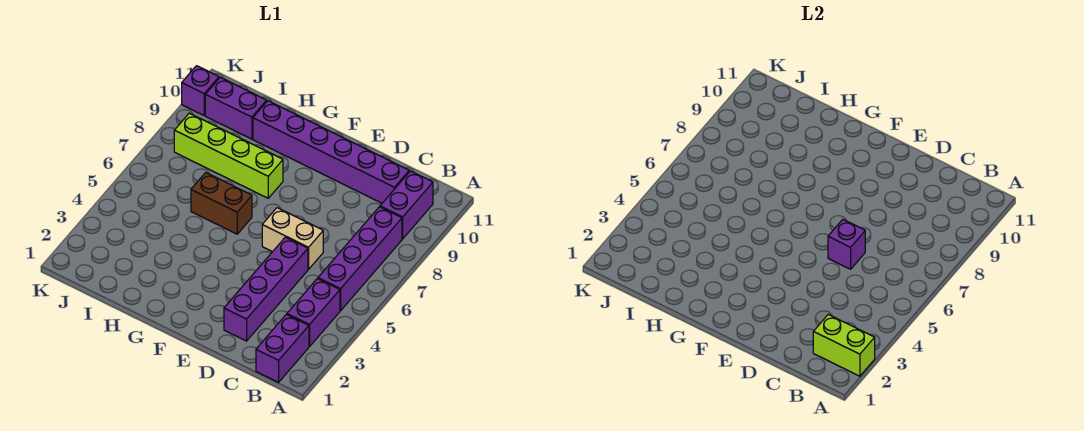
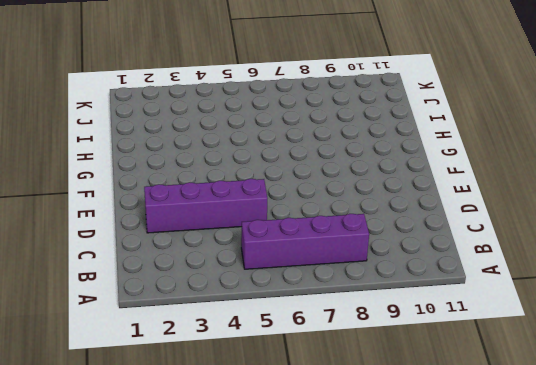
none -> purple 1x2 brick [256,314,309,382]
none -> purple 1x2 brick [287,279,340,347]
none -> purple 1x2 brick [380,171,433,239]

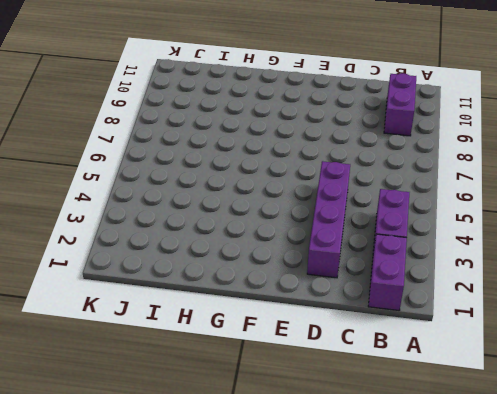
none -> purple 1x4 brick [318,207,402,311]
none -> purple 1x6 brick [253,101,409,203]
none -> tan 1x2 brick [262,208,323,269]

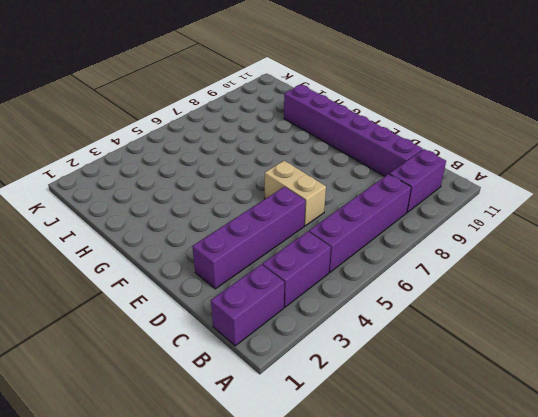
none -> brown 1x2 brick [191,173,252,234]
none -> lime 1x4 brick [174,113,283,198]
none -> purple 1x2 brick [205,77,267,139]

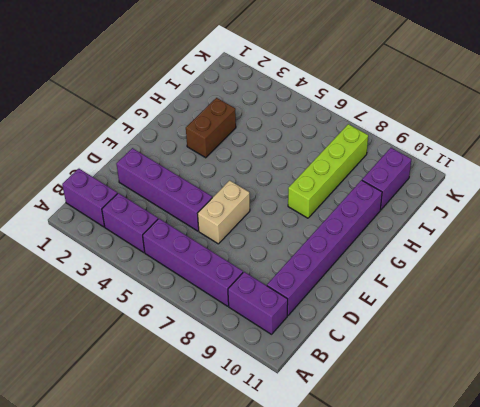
brown 1x2 brick [186,98,236,158] -> brown 1x2 brick moved to [191,173,252,234]
none -> purple 1x1 brick [182,66,219,115]
none -> lime 1x2 brick [813,314,875,376]
none -> purple 1x1 brick [828,220,865,269]

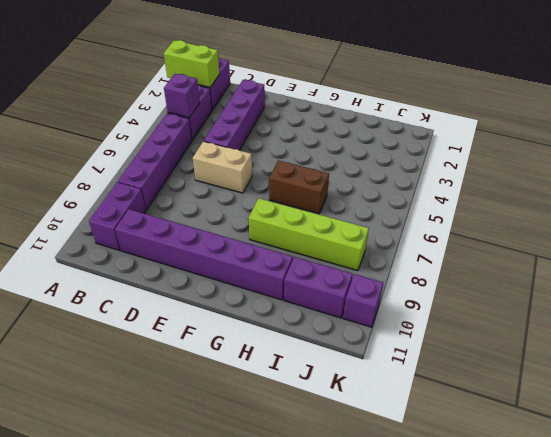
purple 1x1 brick [164,74,200,118] -> purple 1x1 brick moved to [828,220,865,269]

